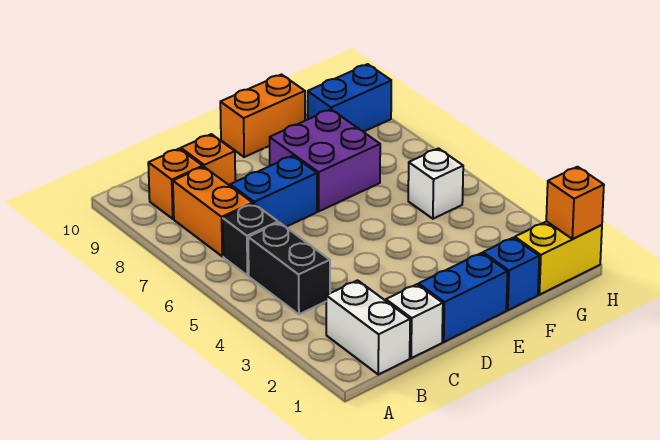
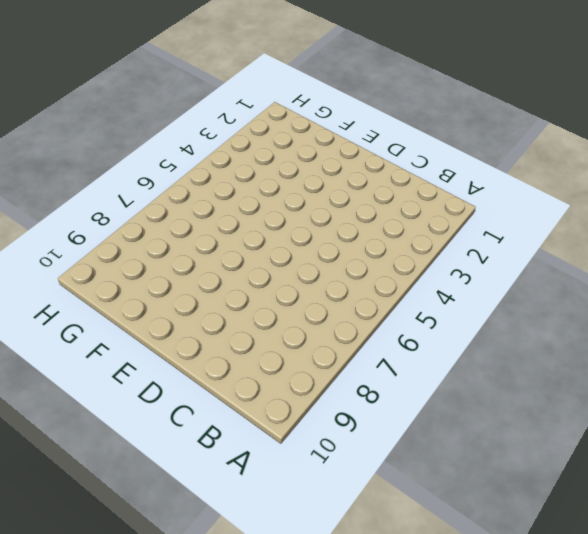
none -> white 1x2 brick [326,280,410,374]
none -> black 1x2 brick [248,222,330,314]
none -> black 1x1 brick [223,204,278,276]

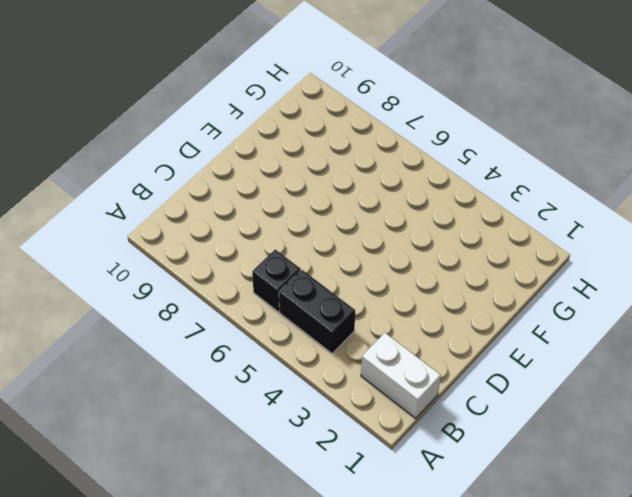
none -> orange 1x2 brick [173,167,253,256]
none -> orange 1x1 brick [148,149,203,219]
none -> white 1x1 brick [386,284,443,358]

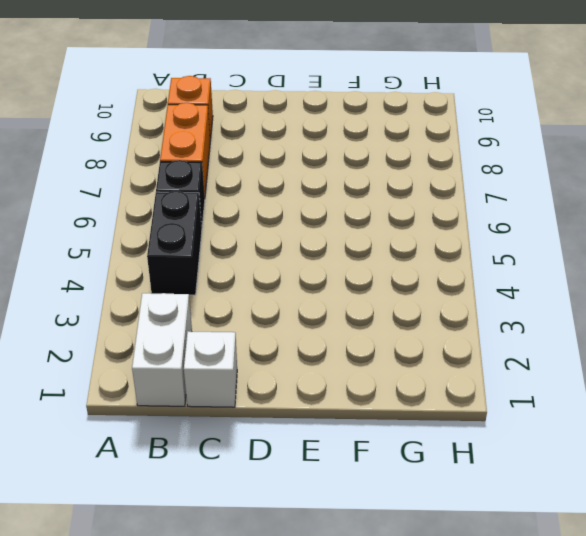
none -> blue 1x2 brick [230,156,317,227]
none -> orange 1x1 brick [181,134,235,186]
none -> blue 1x2 brick [419,253,507,342]

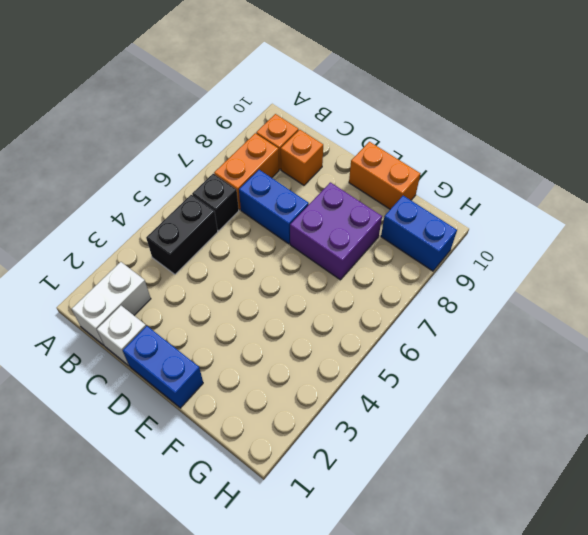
none -> blue 1x1 brick [483,238,539,310]
none -> yellow 1x2 brick [515,221,602,295]
none -> white 1x1 brick [408,148,463,219]

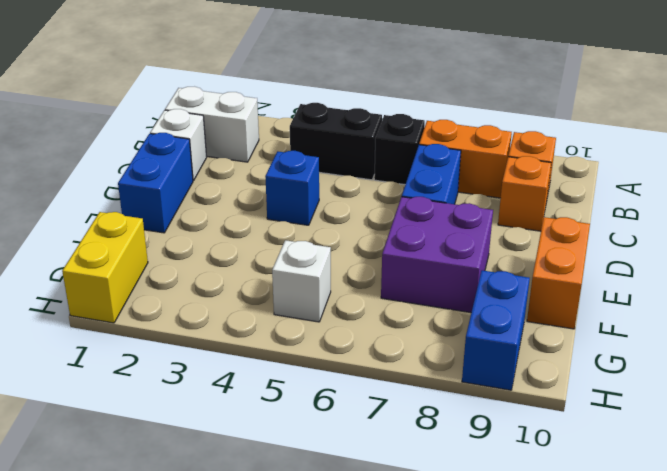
blue 1x1 brick [265,151,319,225] -> blue 1x1 brick moved to [483,238,539,310]
none -> orange 1x1 brick [546,167,604,239]

